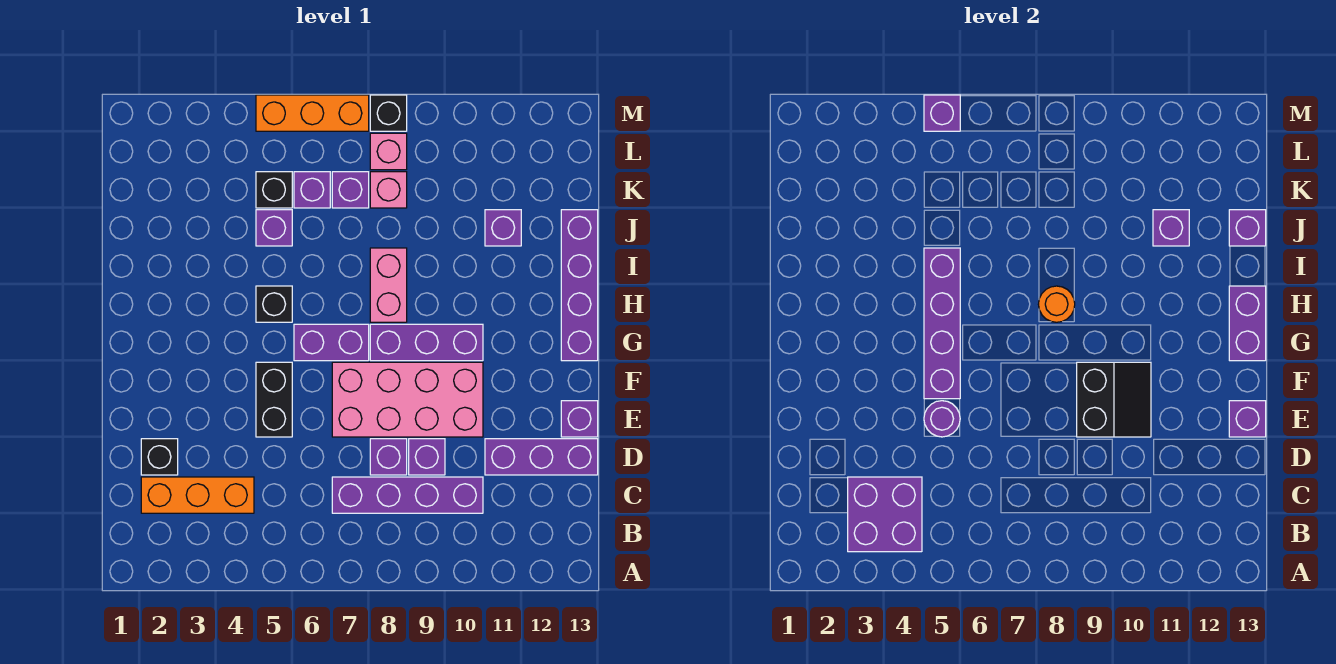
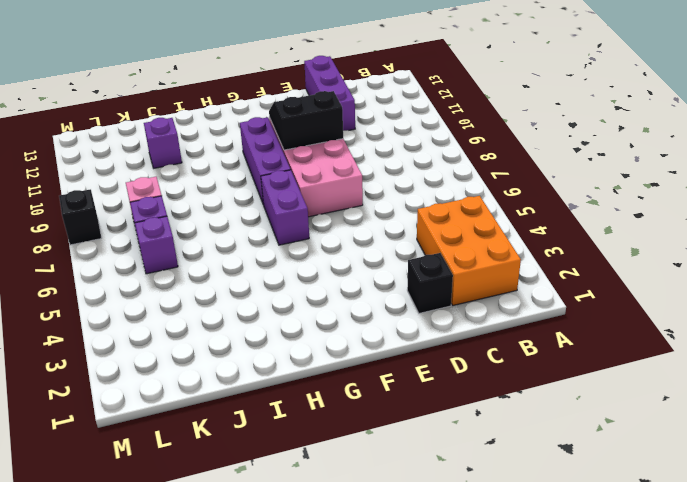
orange 2x3 brick [417,196,521,305] -> orange 1x3 brick [141,477,254,513]
none -> purple 1x4 brick [332,477,483,513]
none -> purple 1x1 brick [370,439,407,475]
none -> purple 1x1 brick [409,439,445,475]
none -> black 1x2 brick [256,362,292,437]

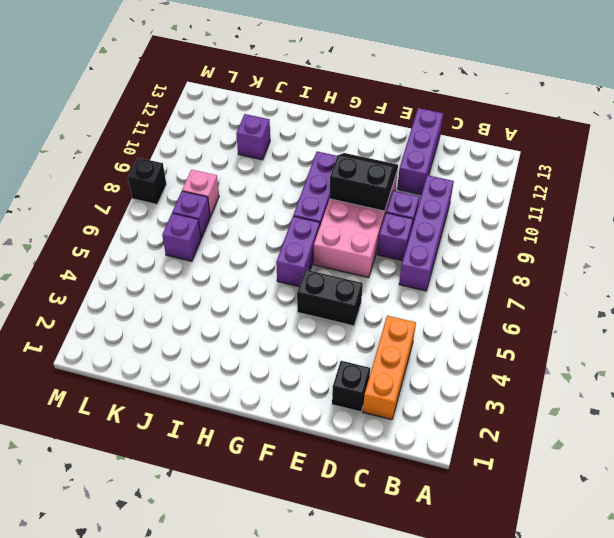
none -> purple 1x1 brick [561,401,598,437]
none -> purple 1x4 brick [561,210,598,361]
none -> black 1x1 brick [256,286,292,322]
none -> pink 1x2 brick [370,248,407,322]

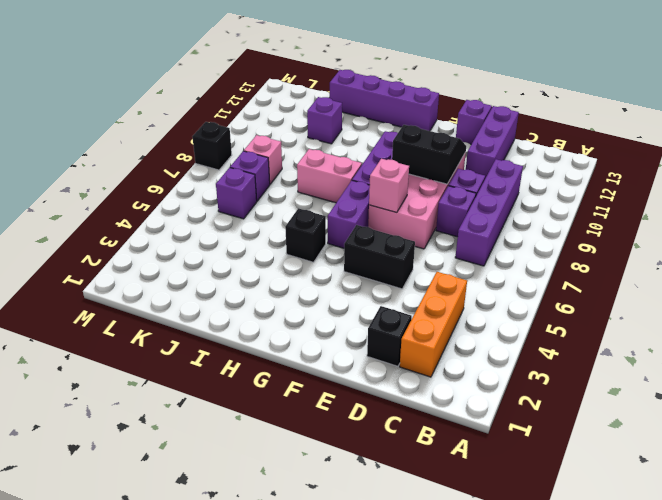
pink 1x1 brick [369,158,409,213] -> pink 1x1 brick moved to [370,133,407,170]
none -> purple 1x1 brick [256,210,292,246]
none -> black 1x1 brick [256,172,292,208]
none -> orange 1x3 brick [256,95,369,131]
none -> purple 2x2 brick [848,477,922,552]

